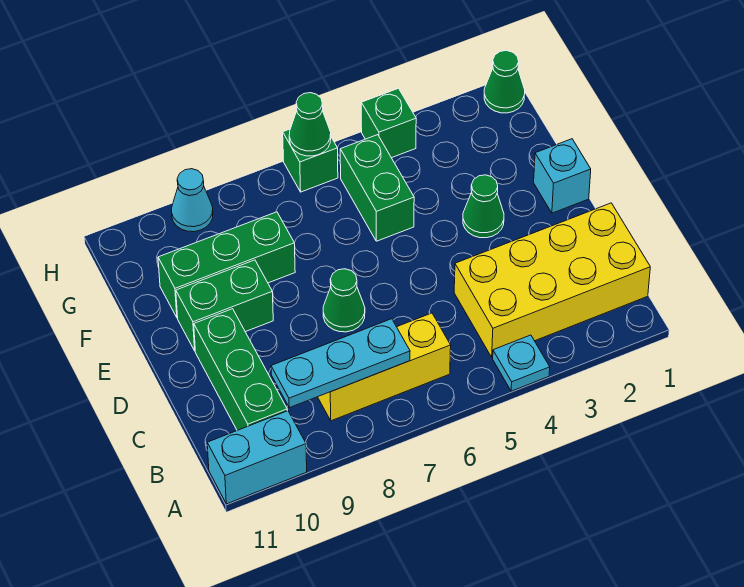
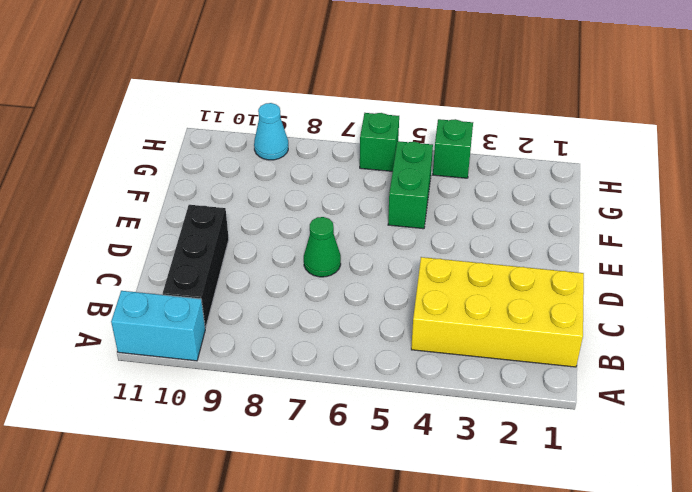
black 1x3 brick [163,205,229,328] -> green 1x3 brick [194,309,287,430]
none -> cyan 1x1 plate [493,335,550,391]
none -> yellow 1x3 brick [318,313,451,421]
none -> cyan 1x1 brick [534,139,591,213]

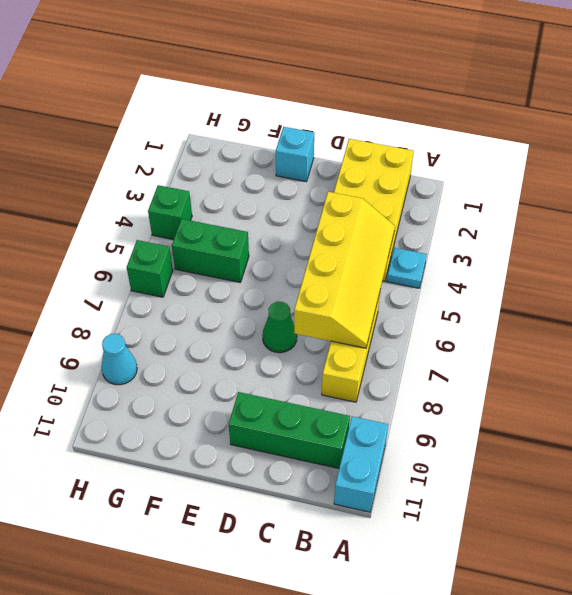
yellow 2x4 slope [294,192,395,348] -> cyan 1x3 plate [271,319,410,408]
none -> green 1x1 cone [463,175,504,238]
none -> green 1x2 brick [176,260,273,351]
none -> green 1x3 brick [158,212,295,318]

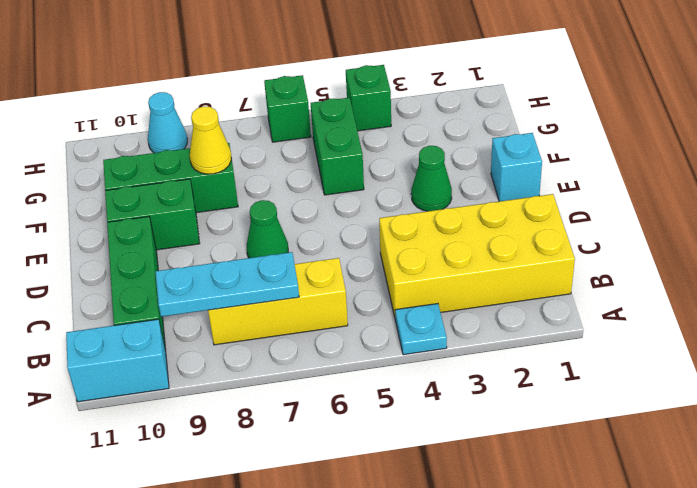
yellow 1x1 cone [190,106,231,174] -> none
none -> green 1x1 cone [484,51,525,113]
none -> green 1x1 cone [289,93,331,156]

